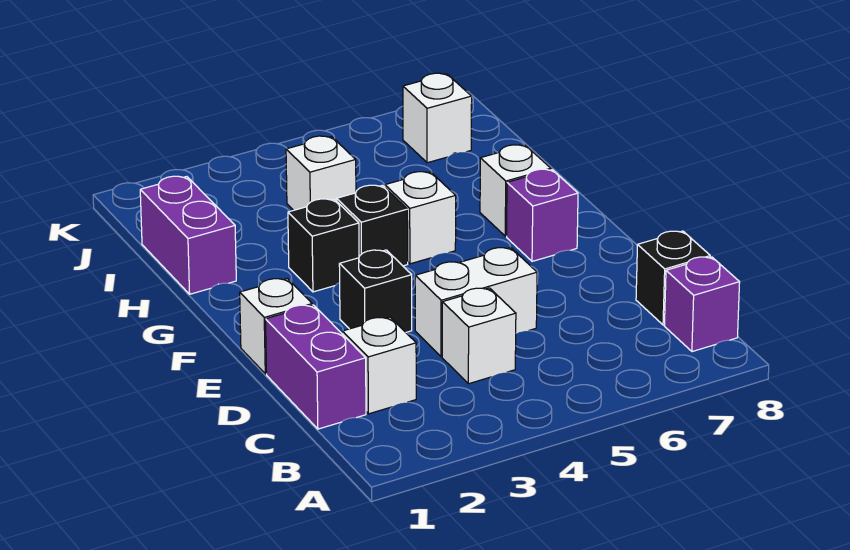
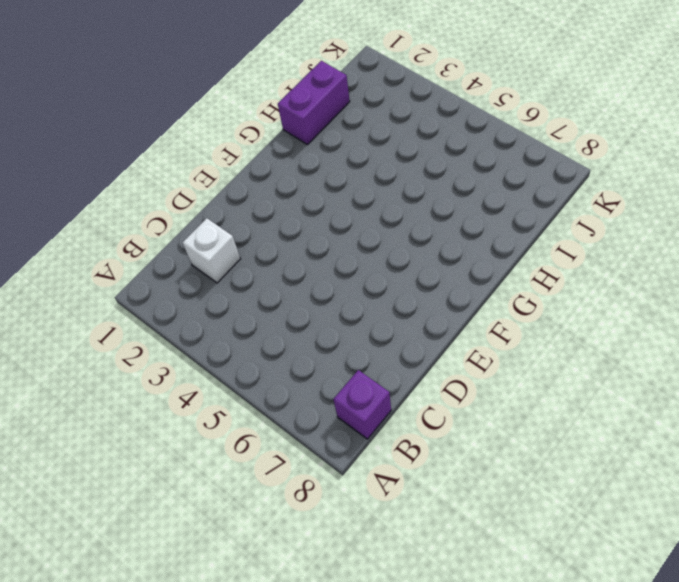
none -> purple 1x2 brick [266,305,366,429]
none -> white 1x1 brick [442,288,516,384]
none -> black 1x1 brick [636,231,710,325]

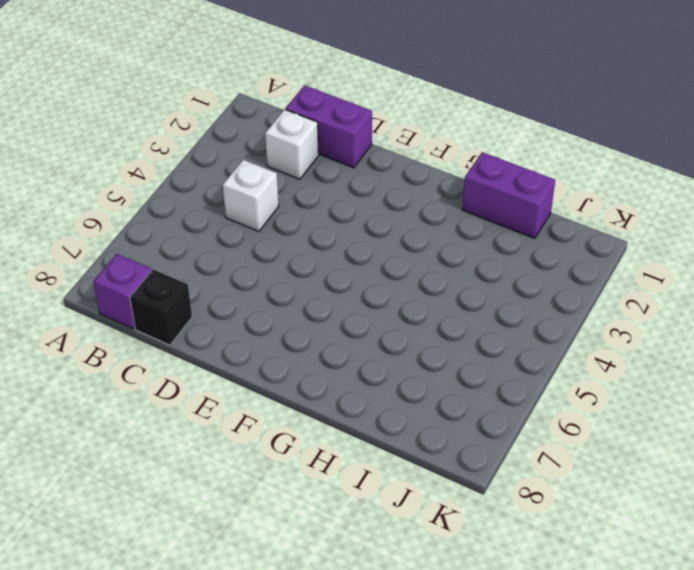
none -> white 1x2 brick [415,248,537,357]
none -> white 1x1 brick [240,278,312,374]
none -> black 1x1 brick [339,250,412,332]

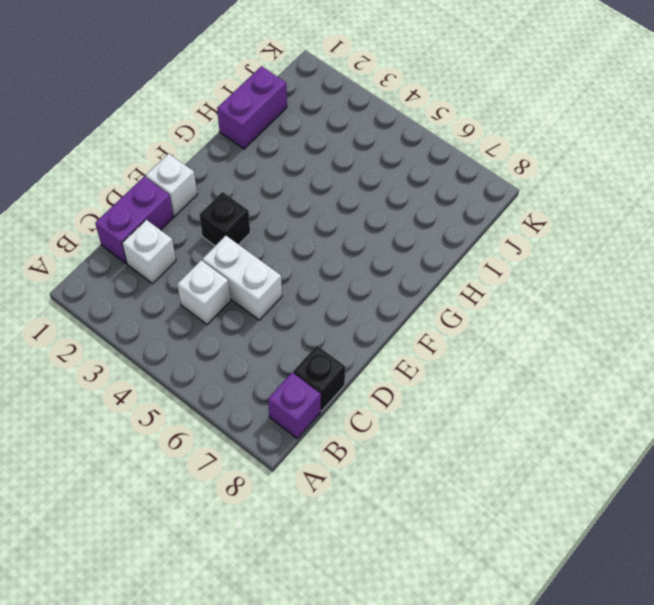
none -> purple 1x1 brick [507,169,578,261]
none -> black 1x1 brick [288,199,359,292]
none -> black 1x1 brick [337,185,408,266]

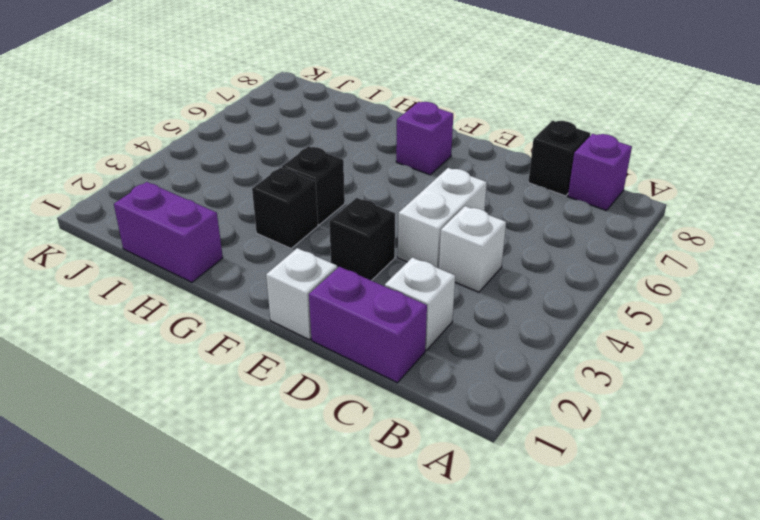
none -> white 1x1 brick [385,172,456,264]
none -> white 1x1 brick [480,145,551,236]
none -> white 1x1 brick [286,136,356,210]

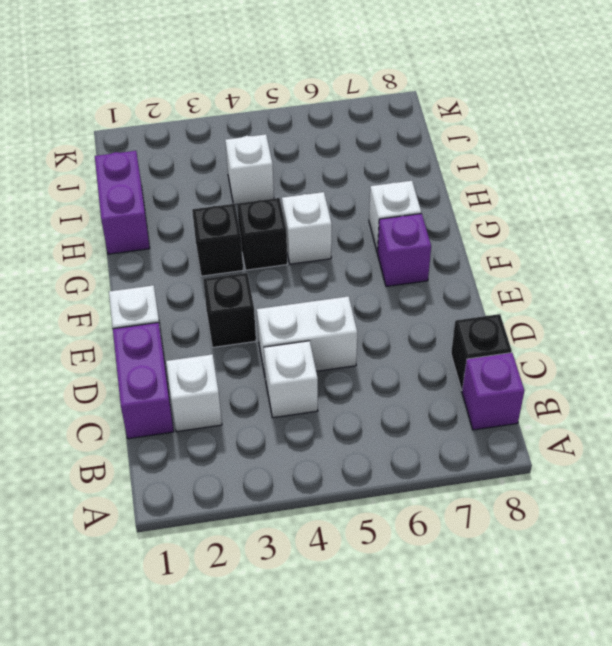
none -> white 1x1 brick [403,73,472,163]

